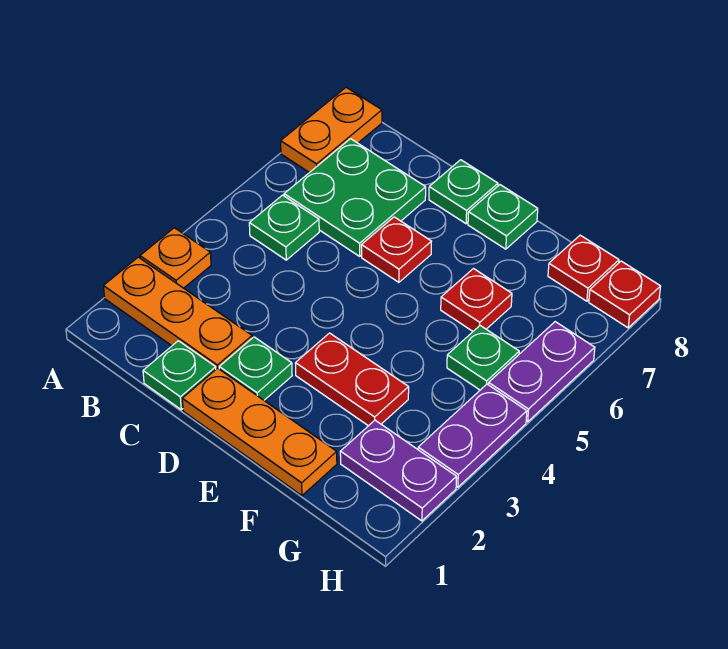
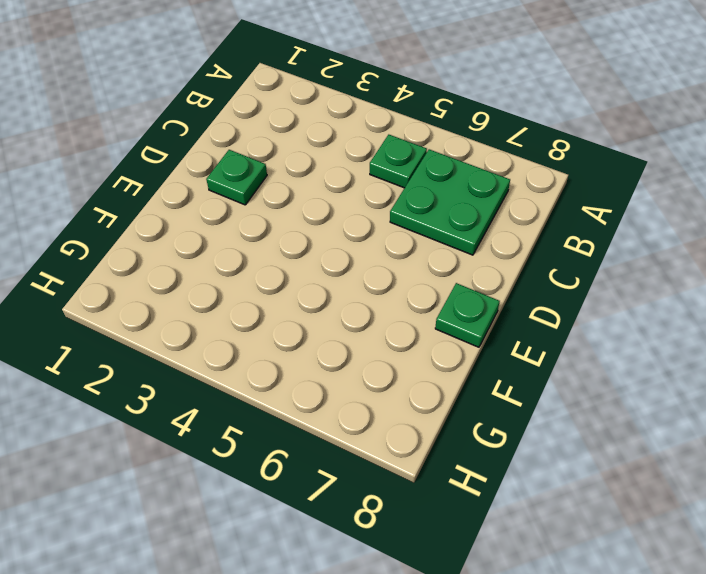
none -> orange 1x3 plate [103,257,252,369]
none -> orange 1x1 plate [140,228,211,288]
none -> orange 1x2 plate [281,87,382,173]

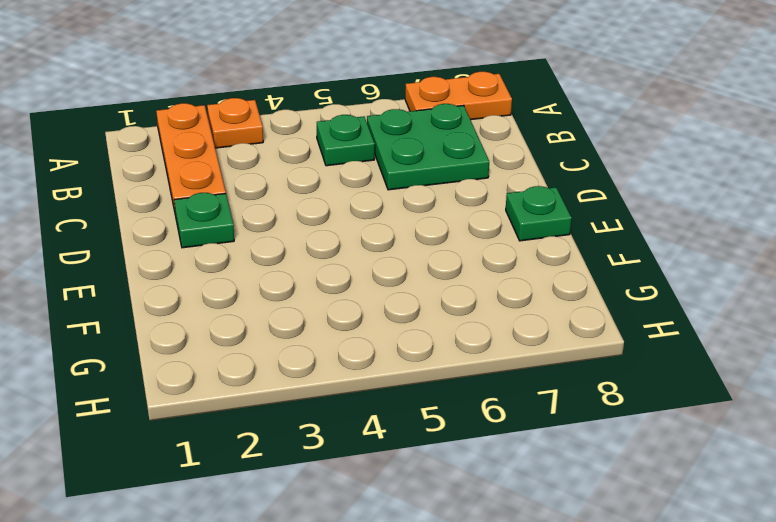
none -> green 1x1 plate [143,341,216,410]
none -> orange 1x3 plate [182,368,337,496]
none -> red 1x1 plate [361,217,432,282]

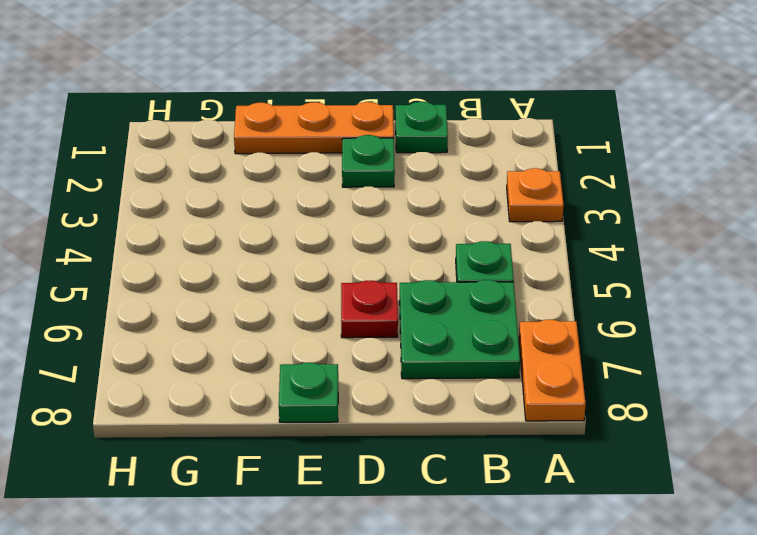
none -> orange 1x3 plate [103,257,252,369]
none -> green 1x1 plate [429,160,498,224]
none -> red 1x2 plate [295,333,409,426]

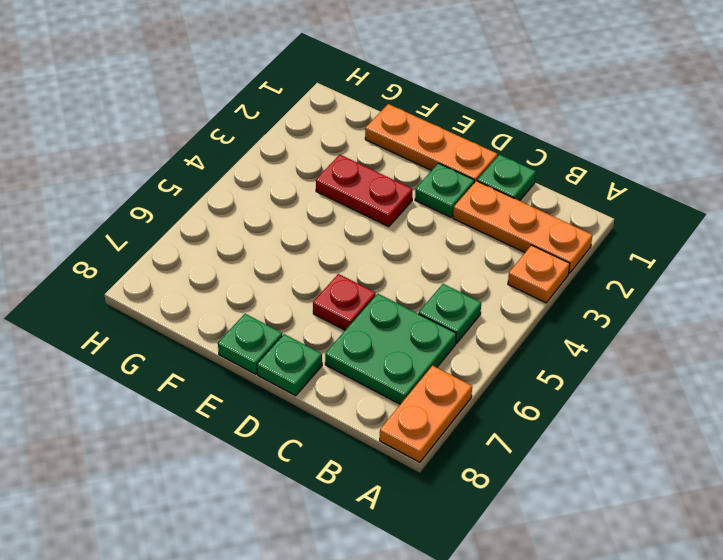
none -> red 1x1 plate [441,269,512,331]
none -> purple 1x2 plate [340,420,457,521]
none -> green 1x1 plate [447,326,519,390]

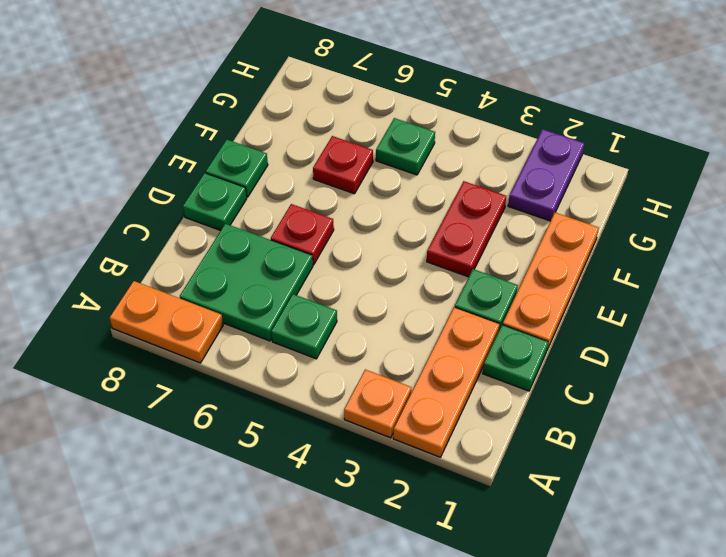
none -> red 1x1 plate [548,235,619,301]
none -> purple 1x2 plate [418,384,527,487]
none -> purple 1x2 plate [489,322,595,422]

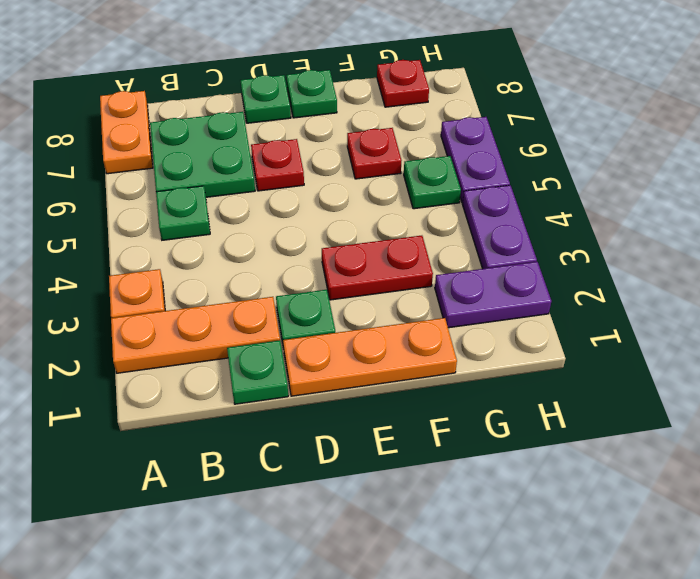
none -> red 1x1 plate [589,261,661,328]

